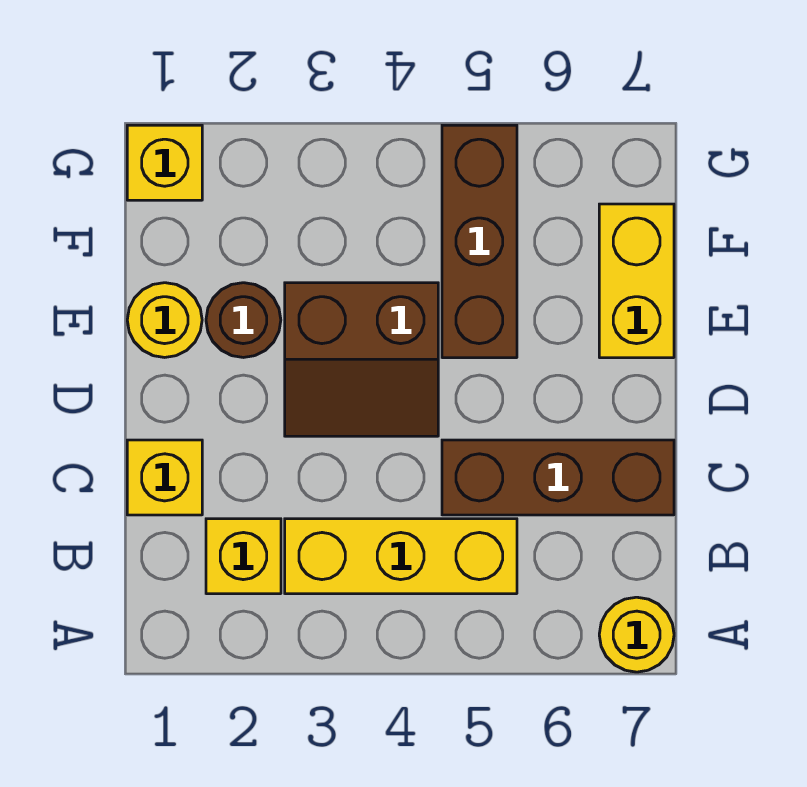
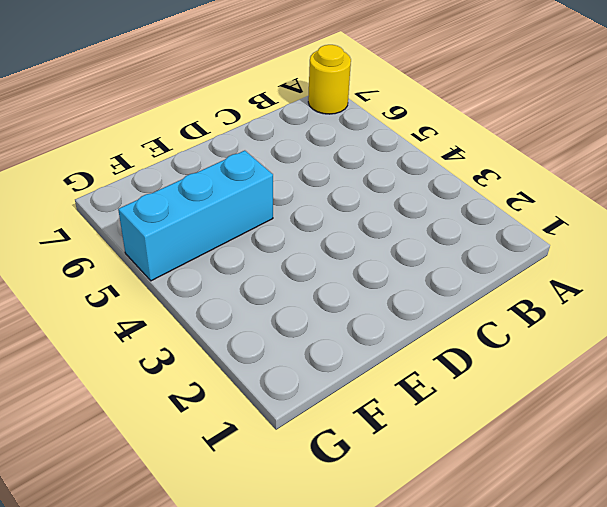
cyan 1x3 brick [118,151,273,281] -> brown 1x3 brick [442,125,517,358]
none -> yellow 1x1 brick [206,519,281,594]
none -> yellow 1x3 brick [285,519,517,594]

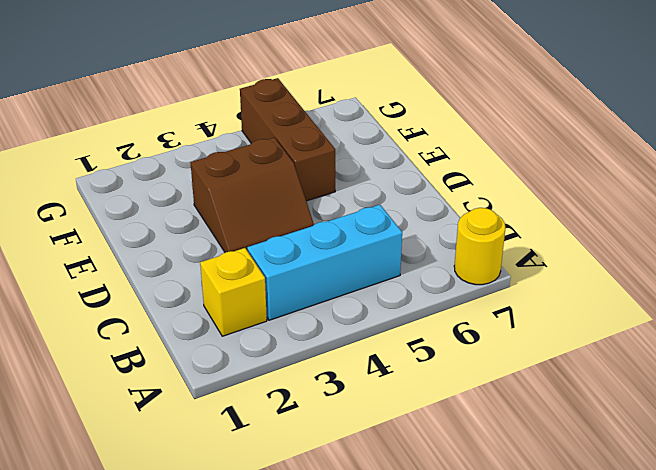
cyan 1x3 brick [247,205,402,320] -> yellow 1x3 brick [285,519,517,594]
none -> yellow 1x1 brick [127,440,202,515]
none -> brown 1x3 brick [442,440,674,515]

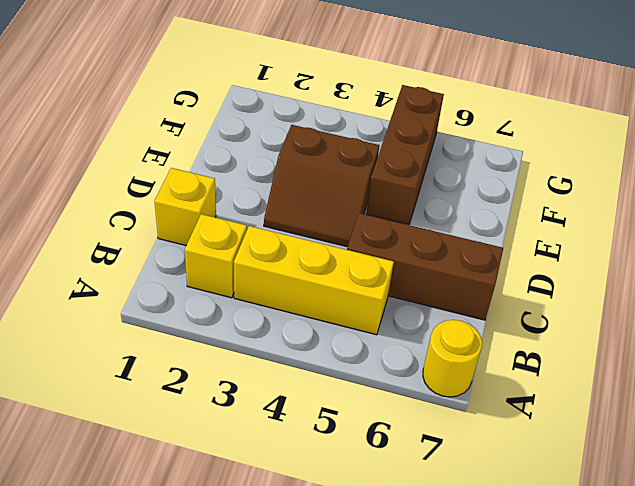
none -> yellow 1x1 round brick [127,283,202,357]
none -> brown 1x1 round brick [206,283,281,357]

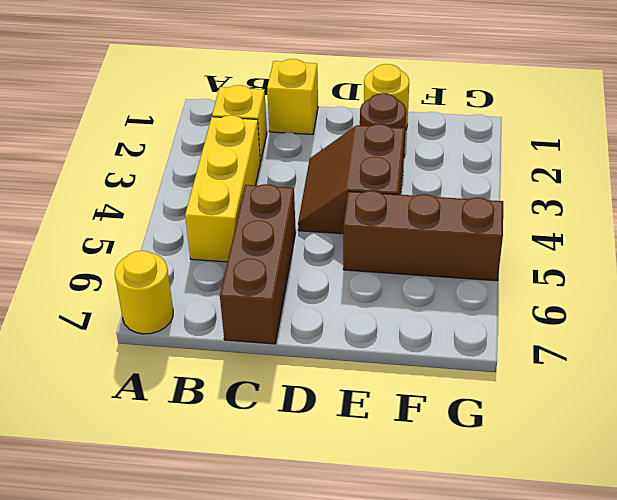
none -> yellow 1x2 brick [599,204,674,358]
none -> yellow 1x1 brick [127,125,202,200]

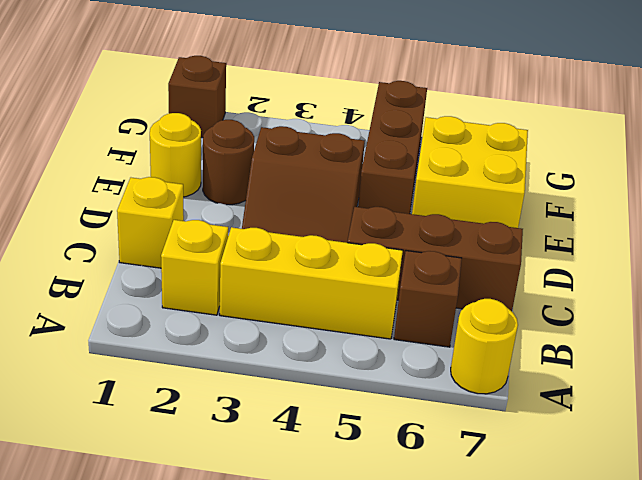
brown 1x1 brick [394,251,462,347] -> none
yellow 2x2 brick [412,116,528,228] -> yellow 1x2 brick [599,204,674,358]
brown 1x1 brick [168,56,226,138] -> yellow 1x1 brick [127,125,202,200]

